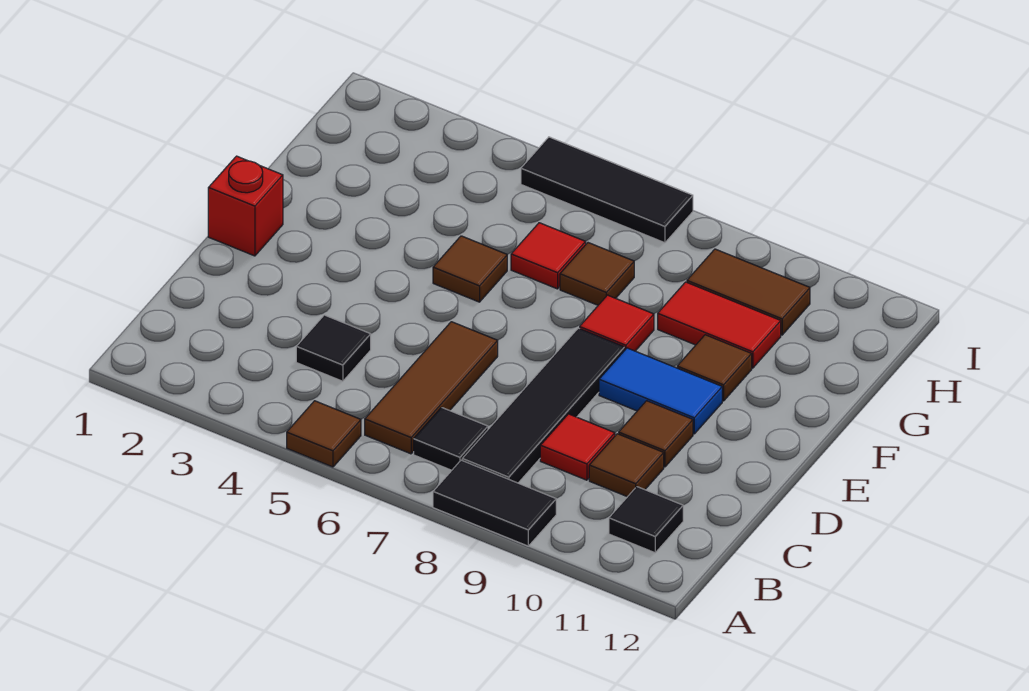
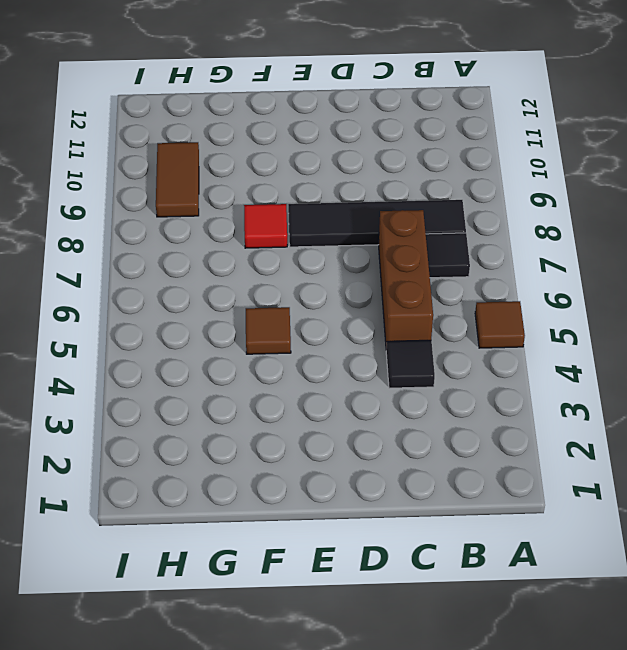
brown 1x3 brick [379,210,433,348] -> brown 1x3 tile [365,322,498,454]
none -> black 1x2 tile [433,460,556,546]
none -> black 1x1 tile [609,487,683,553]
none -> red 1x1 tile [540,414,615,480]

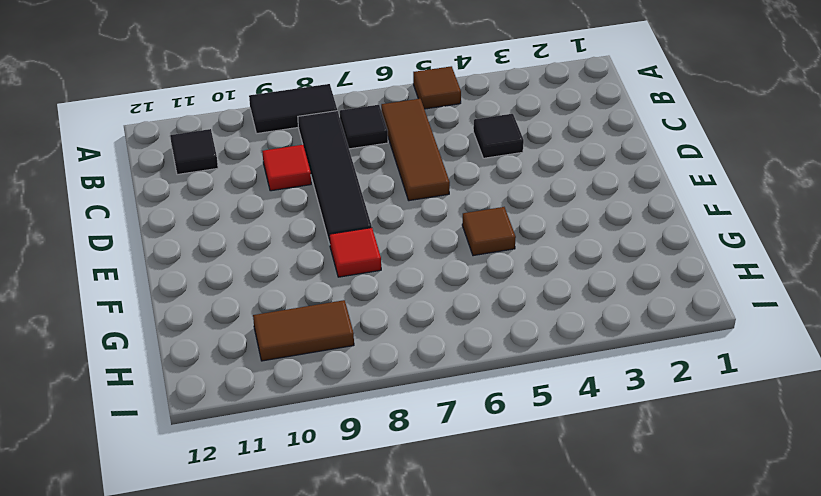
none -> brown 1x1 tile [589,434,664,497]
none -> brown 1x1 tile [619,401,693,467]
none -> red 1x1 brick [208,156,283,256]

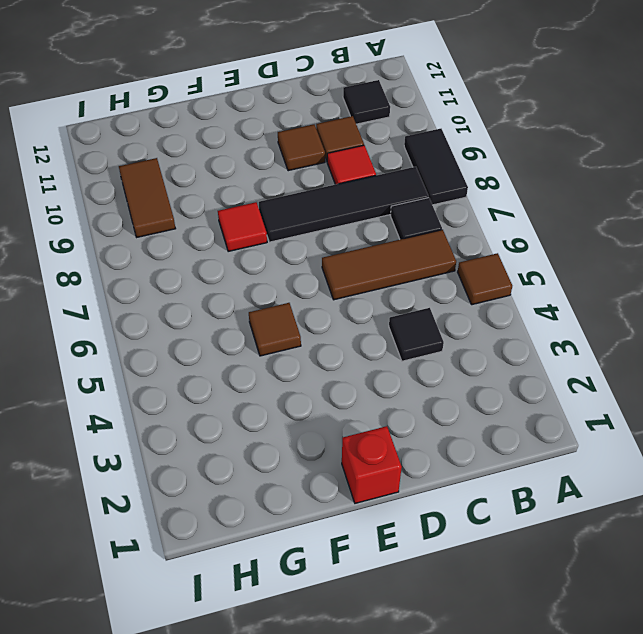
none -> blue 1x2 tile [599,348,722,434]
none -> brown 1x1 tile [677,335,752,401]
none -> red 1x1 tile [511,223,586,289]

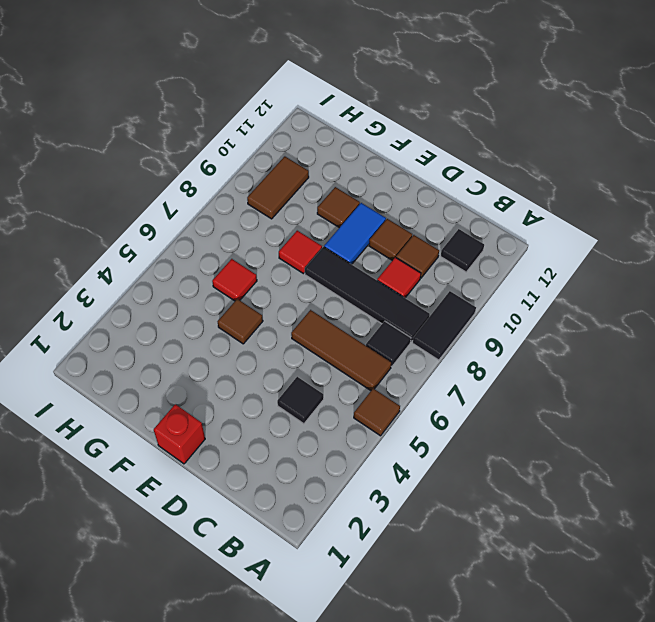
none -> brown 1x1 tile [560,243,634,305]
none -> red 1x2 tile [658,282,781,368]
none -> black 1x3 tile [521,137,693,243]

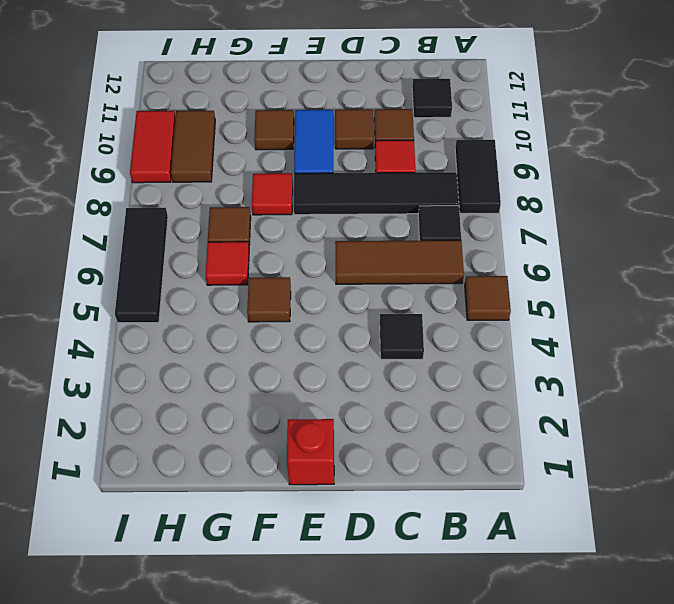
red 1x2 tile [130,111,176,183] -> red 1x2 tile moved to [658,282,781,368]

